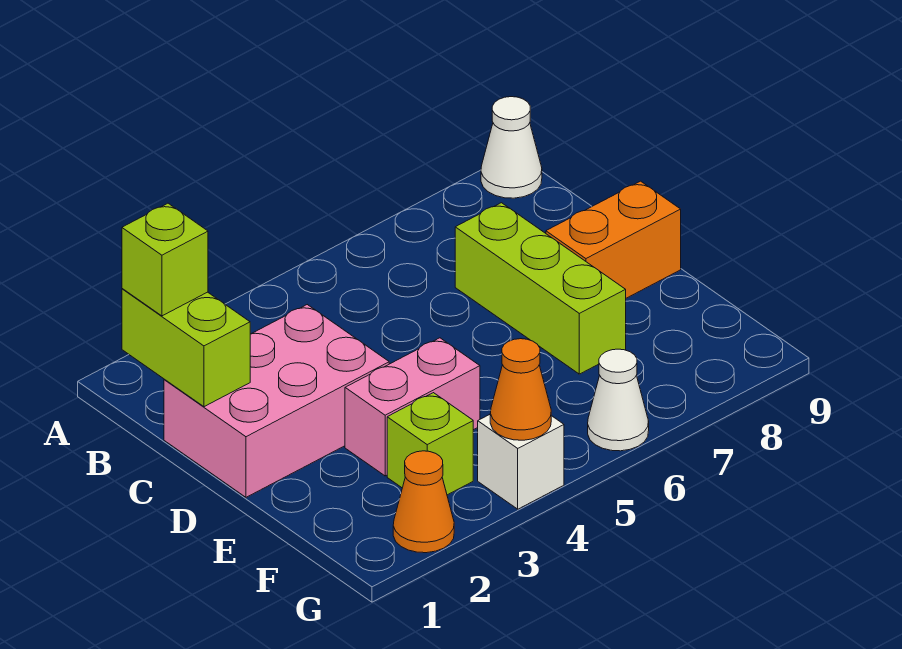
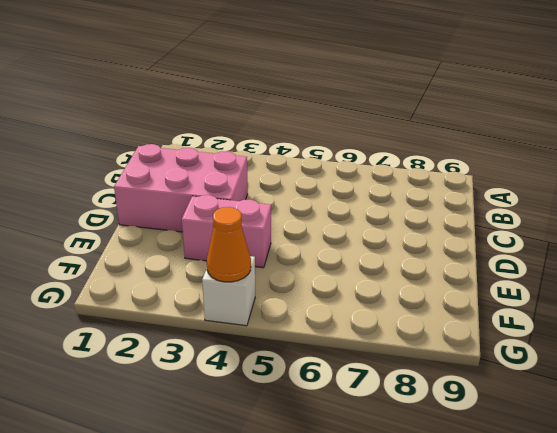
none -> white 1x1 cone [481,97,542,198]
none -> lime 1x3 brick [455,203,626,374]
none -> orange 1x2 brick [546,181,681,298]

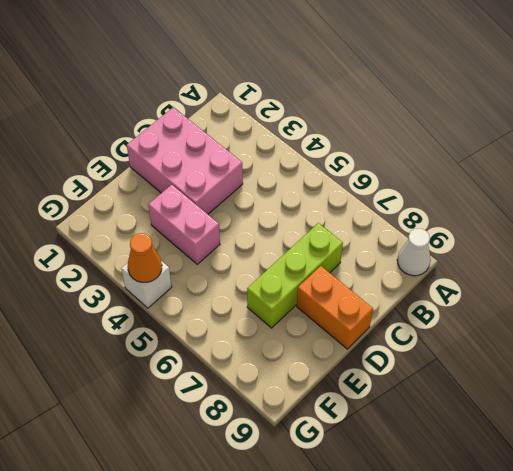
none -> lime 1x1 brick [387,393,473,495]
none -> orange 1x1 cone [393,451,454,553]
none -> white 1x1 cone [588,349,649,451]

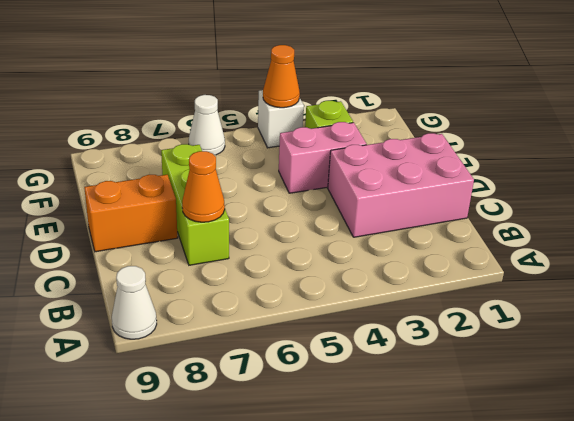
orange 1x1 cone [182,151,225,222] -> orange 1x1 cone moved to [393,451,454,553]
none -> lime 1x2 brick [122,289,250,407]
none -> lime 1x1 brick [122,203,208,316]

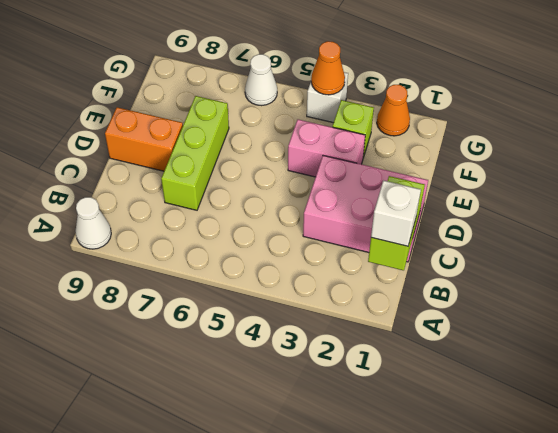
white 1x1 brick [371,181,421,246] -> lime 1x1 brick [122,203,208,316]

